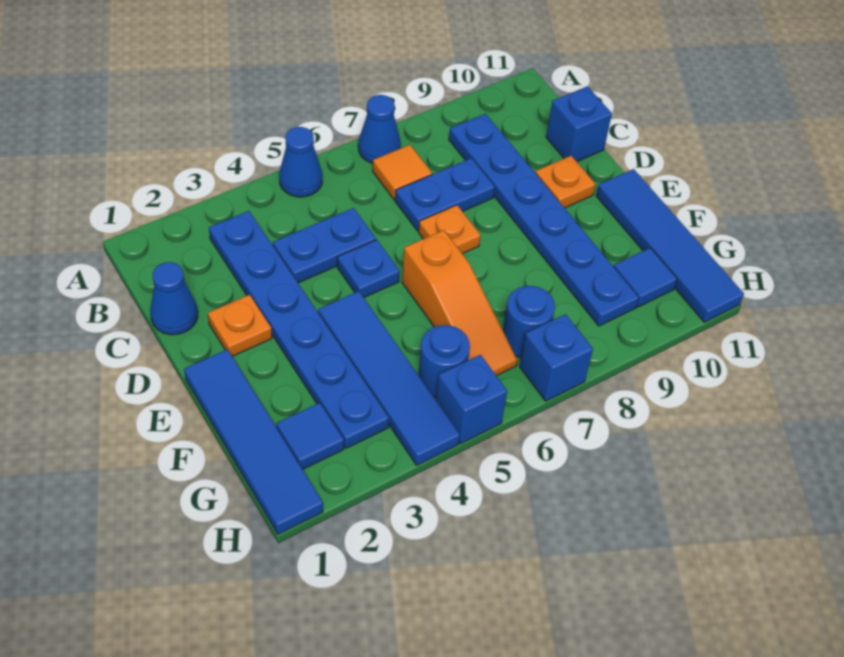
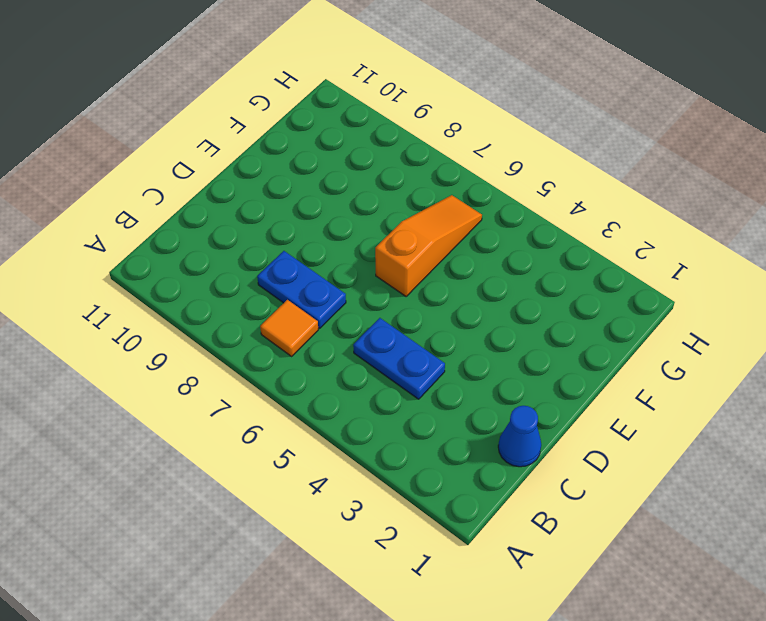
none -> blue 1x1 cone [279,127,322,197]
none -> blue 1x1 cone [358,95,401,163]
none -> blue 1x6 plate [209,211,389,448]

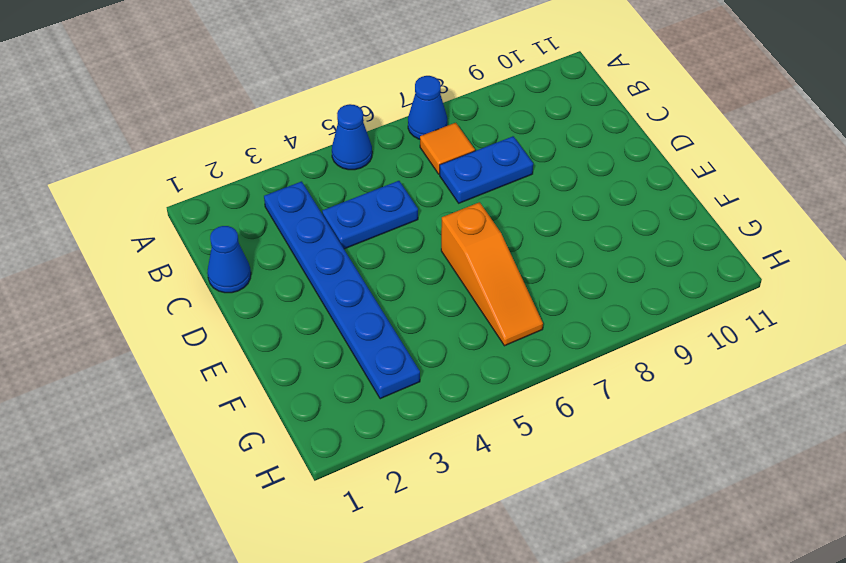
none -> blue 1x6 plate [449,114,639,326]
none -> blue 1x1 brick [546,86,612,162]
none -> orange 1x1 plate [208,295,272,356]

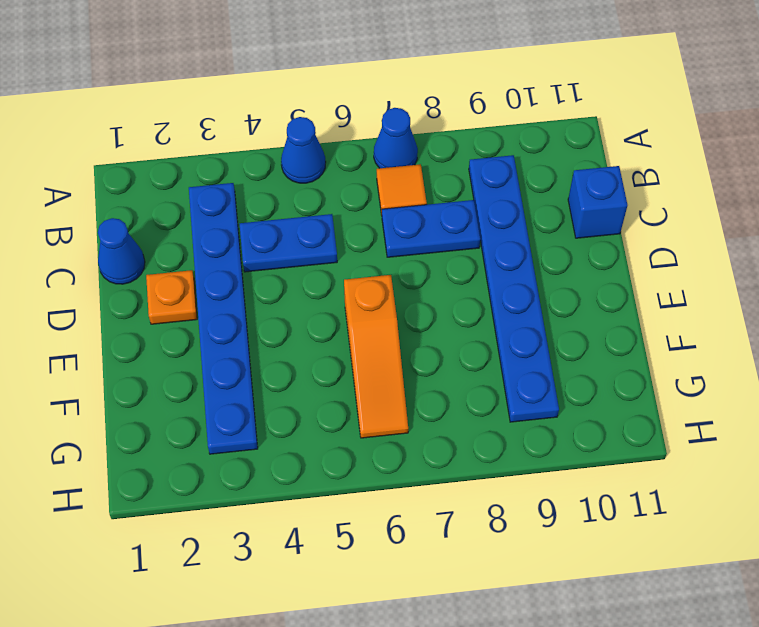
none -> blue 1x1 plate [337,240,400,297]
none -> orange 1x1 plate [419,205,481,254]
none -> orange 1x1 plate [536,156,595,208]

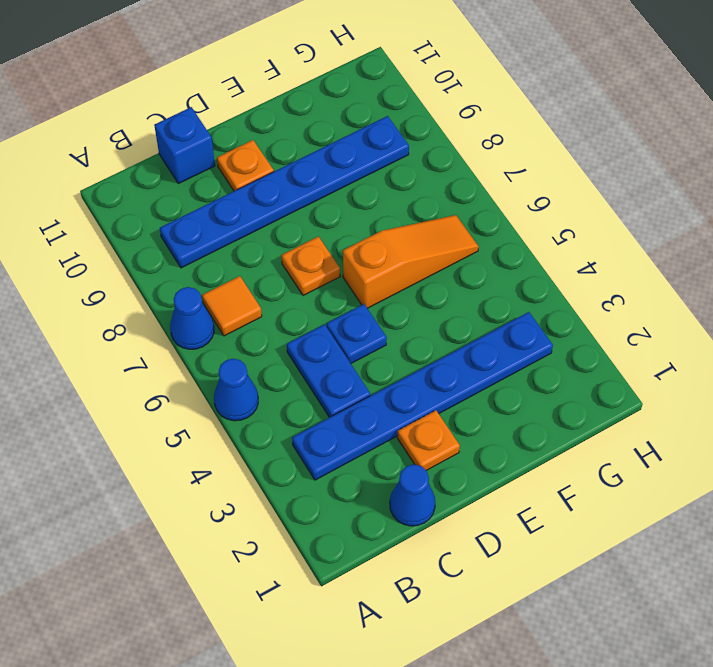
none -> blue 1x2 plate [395,158,495,231]
none -> blue 1x4 tile [184,349,323,534]
none -> blue 1x4 tile [318,291,460,465]

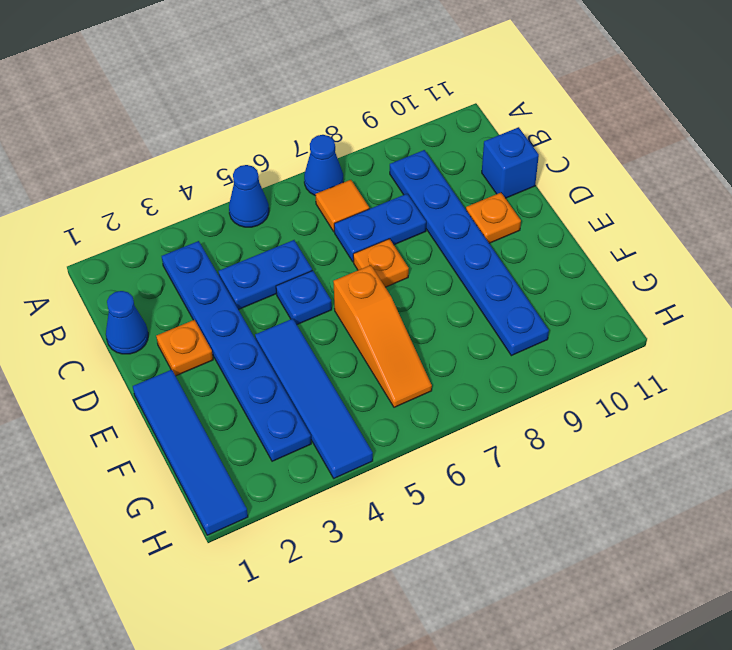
none -> blue 1x4 tile [596,169,744,322]
none -> blue 1x1 tile [276,403,344,469]
none -> blue 1x1 round brick [419,325,470,397]

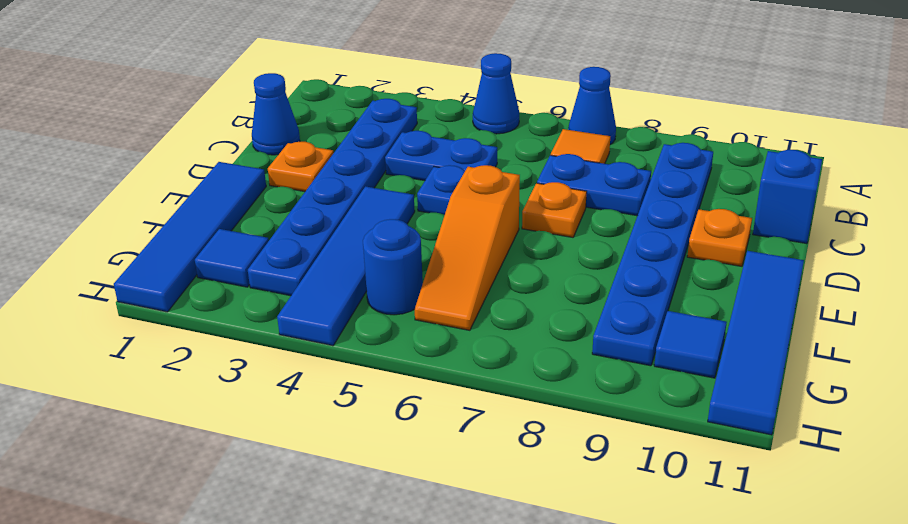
none -> blue 1x1 round brick [503,286,555,357]
none -> blue 1x1 brick [436,355,507,443]
none -> blue 1x1 brick [520,314,593,401]

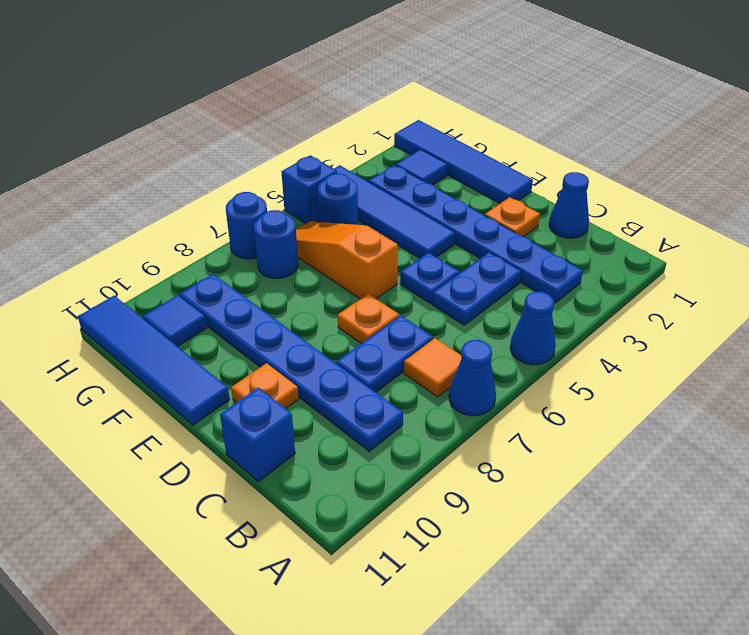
blue 1x1 round brick [226,192,267,259] -> blue 1x1 brick [520,314,593,401]

